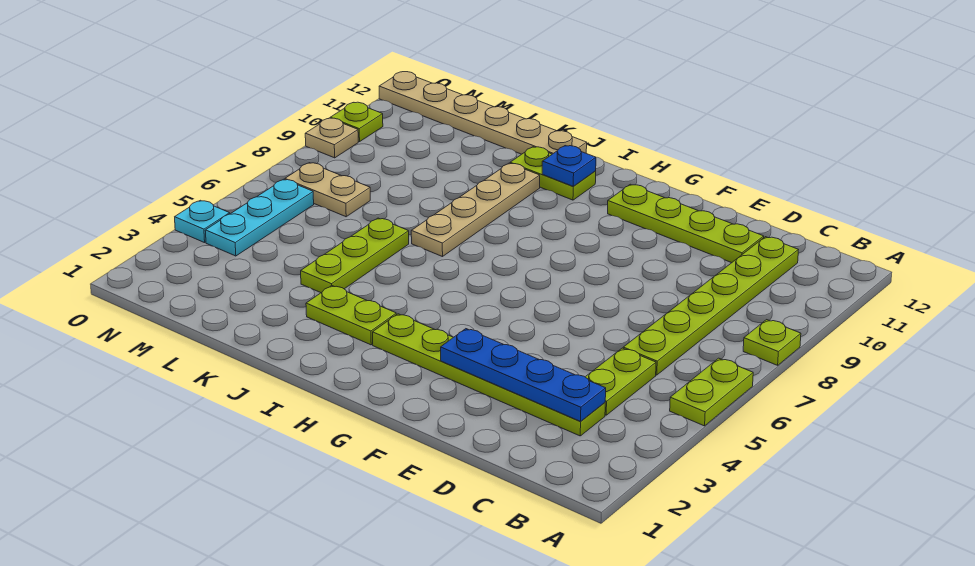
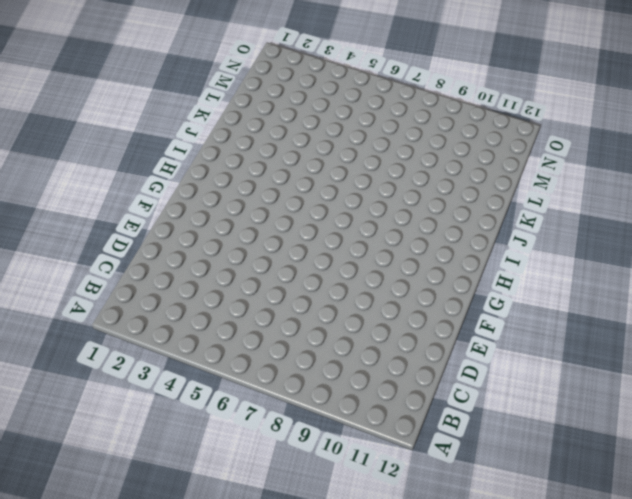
none -> lime 1x2 plate [670,358,753,426]
none -> lime 1x1 plate [743,320,801,365]
none -> lime 1x6 plate [373,314,605,436]

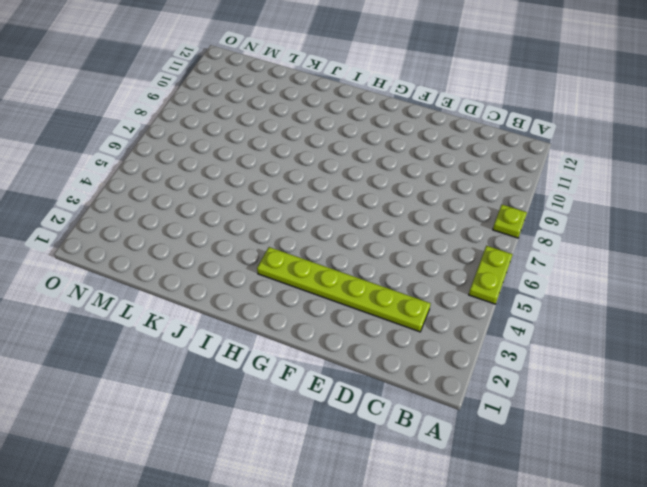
none -> lime 1x2 plate [586,348,656,415]
none -> lime 1x6 plate [623,237,798,375]
none -> lime 1x4 plate [608,184,764,263]

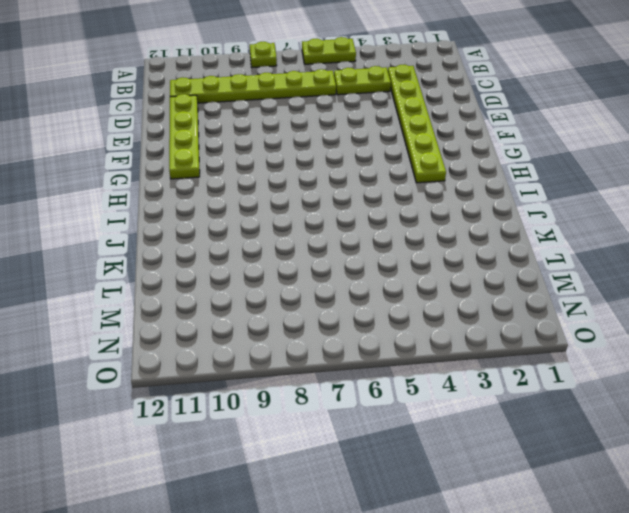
none -> lime 1x2 plate [306,286,396,345]
none -> lime 1x2 plate [510,147,596,200]
none -> tan 1x4 plate [411,163,540,257]

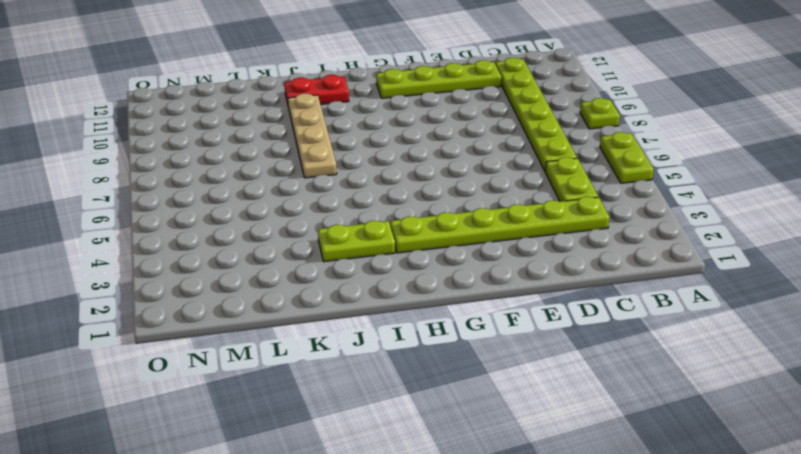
red 1x2 plate [284,75,349,104] -> lime 1x2 plate [510,147,596,200]
none -> tan 1x6 plate [379,72,587,154]
none -> lime 1x3 plate [301,218,409,293]
none -> tan 1x2 plate [285,163,370,217]

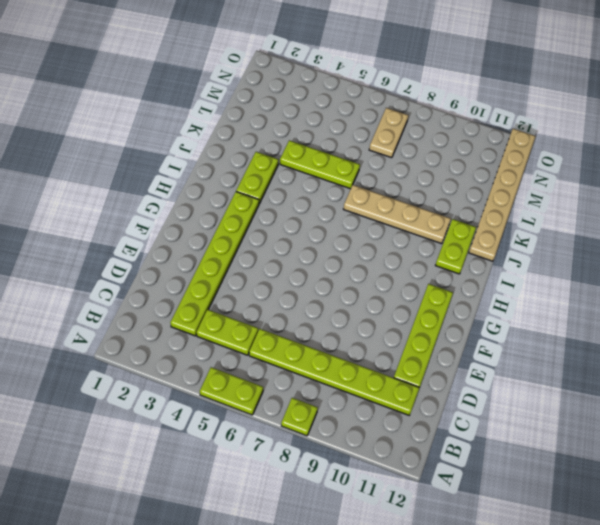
none -> cyan 1x3 plate [205,179,314,256]
none -> cyan 1x1 plate [175,200,230,243]
none -> tan 1x1 plate [305,118,358,158]

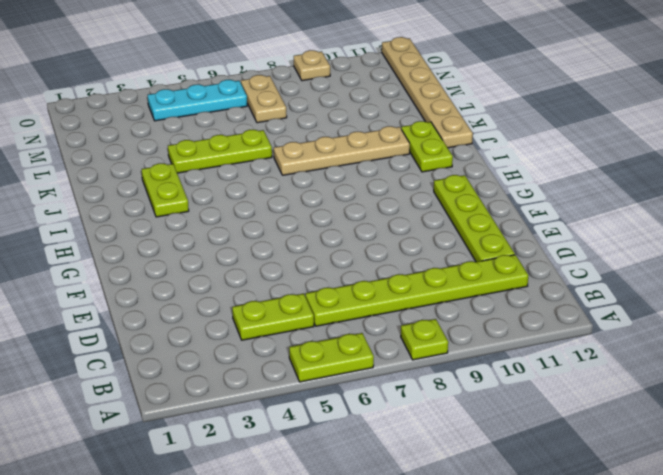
none -> lime 1x6 plate [373,314,605,436]
none -> cyan 1x1 plate [175,200,230,243]
none -> lime 1x1 plate [330,102,383,142]

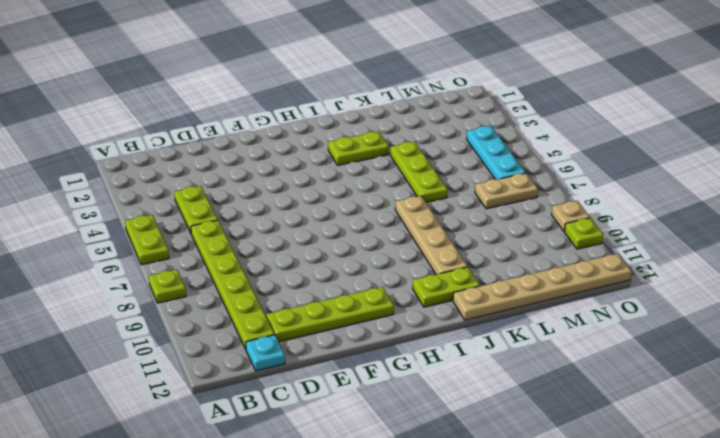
cyan 1x1 plate [246,335,285,371] -> cyan 1x1 plate moved to [175,200,230,243]
none -> lime 1x6 plate [373,314,605,436]
none -> blue 1x4 plate [441,329,606,421]
none -> blue 1x1 plate [542,146,596,186]

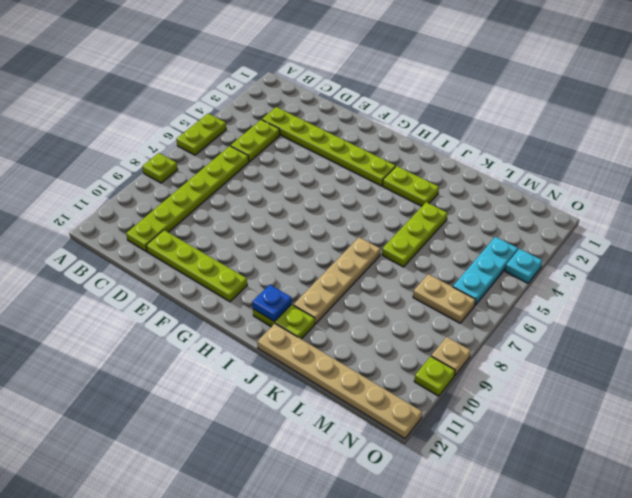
none -> blue 1x4 plate [441,329,606,421]

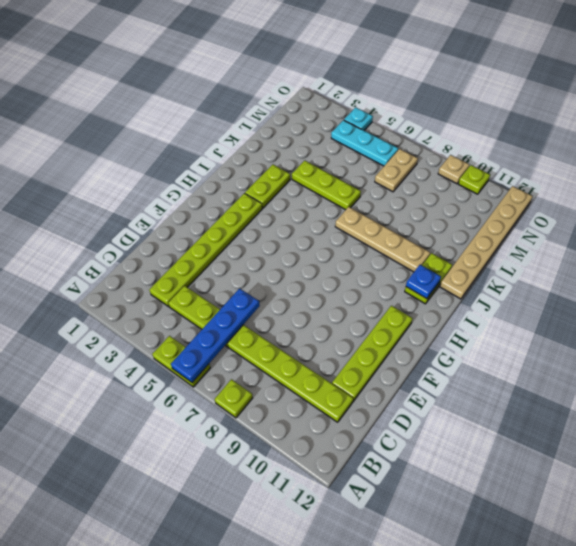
blue 1x4 plate [171,289,260,382] -> blue 1x4 plate moved to [441,329,606,421]

